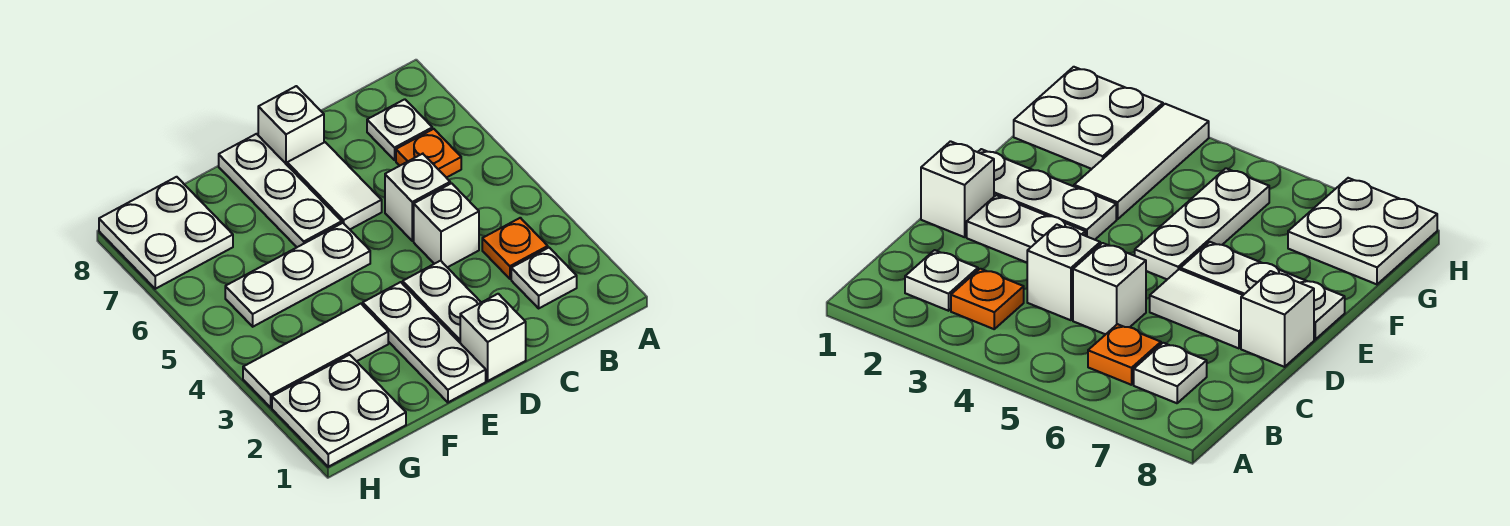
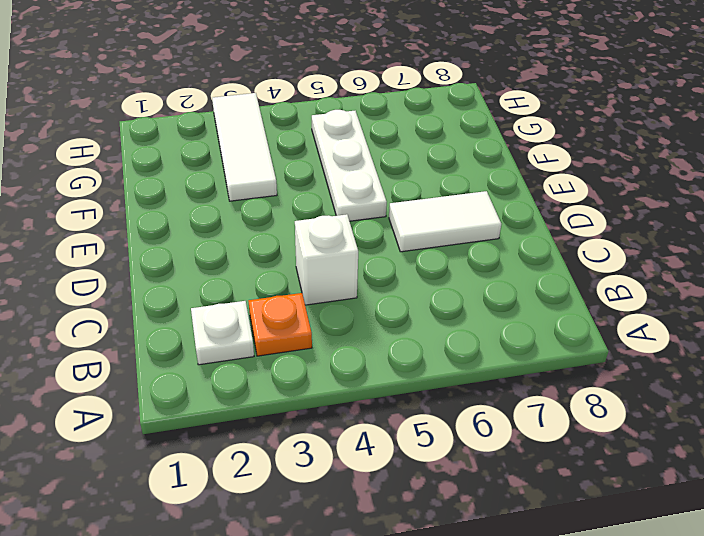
none -> orange 1x1 plate [396,129,461,178]
none -> white 1x1 plate [367,99,432,160]
none -> white 1x1 brick [385,154,450,241]

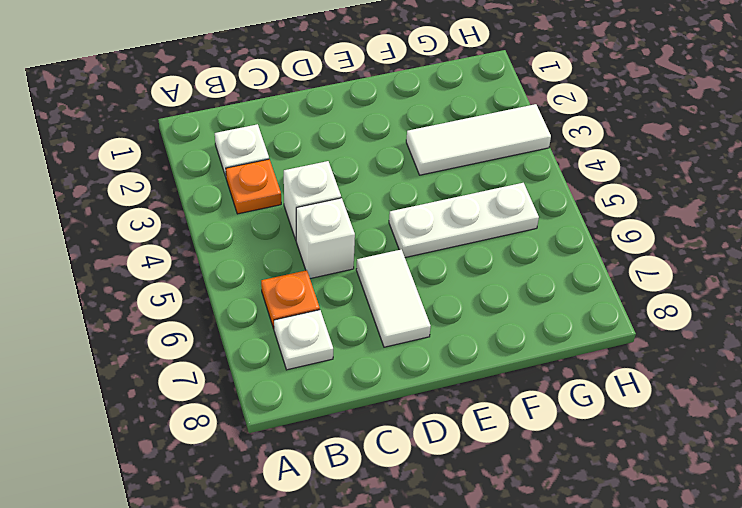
none -> white 1x1 brick [460,294,526,381]
none -> white 1x2 plate [403,261,481,342]
none -> white 1x1 brick [258,86,324,165]

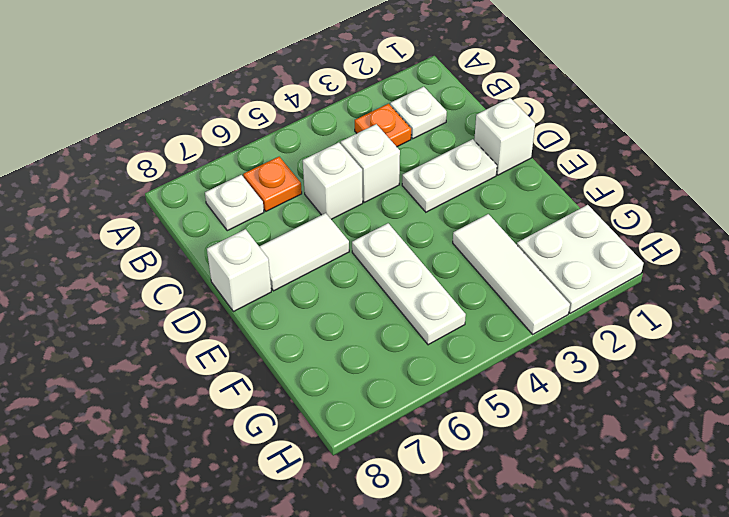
none -> white 1x3 plate [363,282,486,402]
none -> white 1x3 plate [219,134,342,247]
none -> white 2x2 plate [99,177,233,289]

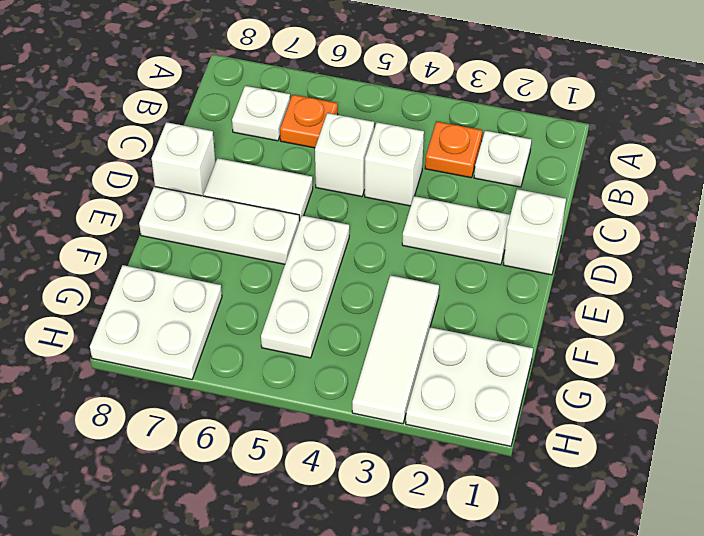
none -> white 1x3 plate [363,282,486,402]

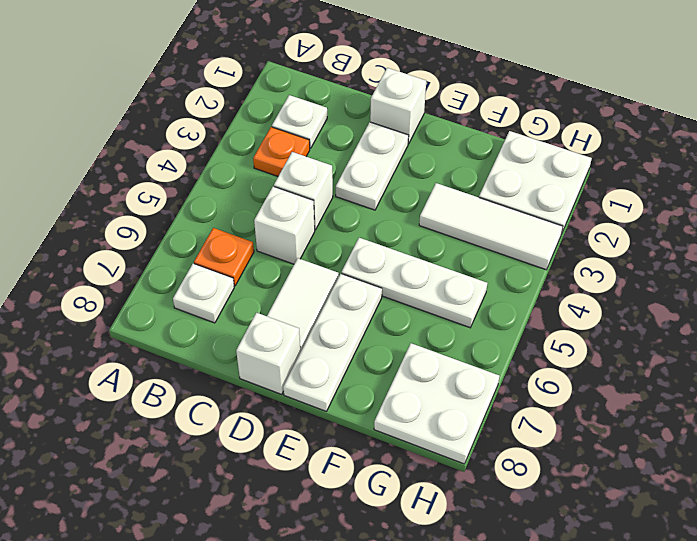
none -> white 1x3 plate [363,282,486,402]

